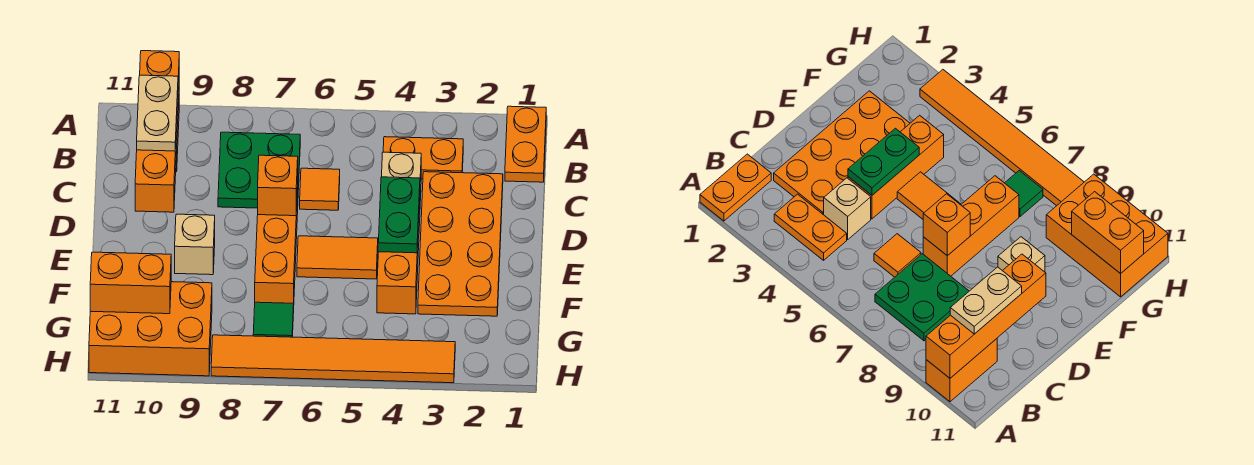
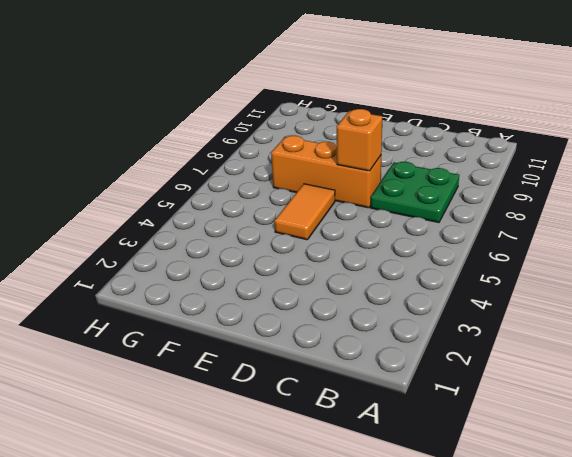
none -> orange 1x2 plate [505,106,546,182]
none -> orange 1x2 brick [926,339,997,402]
none -> orange 1x2 plate [383,137,463,179]

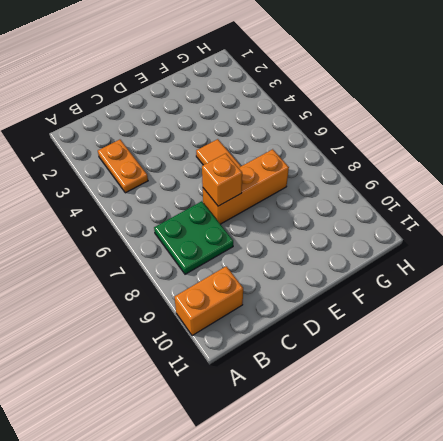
none -> orange 1x2 plate [505,106,546,182]
none -> orange 2x4 plate [418,172,503,316]
none -> tan 1x1 brick [382,152,421,201]

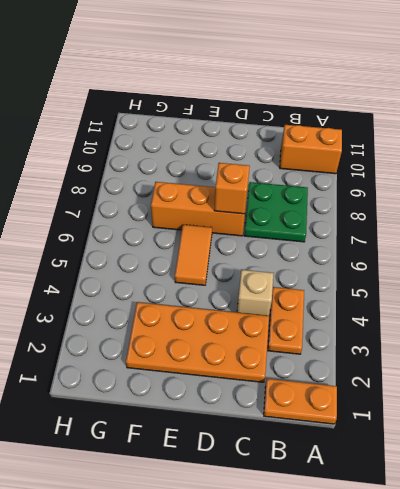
none -> orange 1x1 tile [300,168,340,210]
none -> orange 1x3 brick [377,198,420,314]
none -> tan 1x1 brick [175,214,215,275]

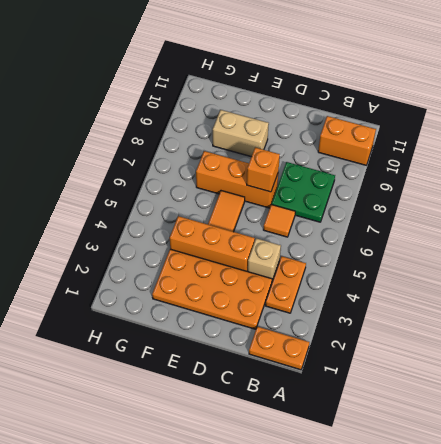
tan 1x2 brick [213,110,269,157] -> tan 1x1 brick [175,214,215,275]
none -> green 1x1 tile [253,302,294,337]
none -> orange 2x3 brick [89,282,212,376]
none -> orange 1x6 tile [211,335,455,383]

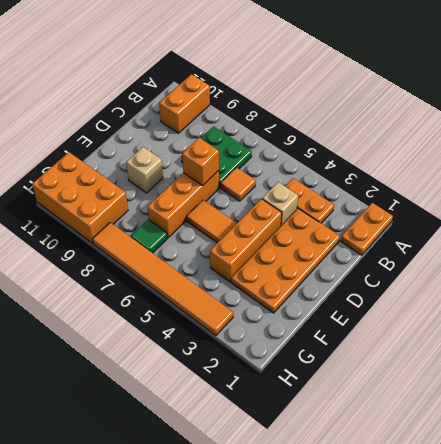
none -> orange 1x4 brick [135,51,179,212]
none -> green 1x2 plate [378,177,420,253]
none -> orange 1x2 brick [90,252,171,314]

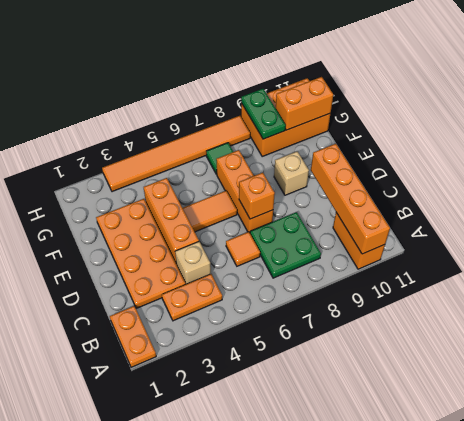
green 1x2 plate [241,89,286,139] -> green 1x2 plate moved to [378,177,420,253]
none -> tan 1x2 plate [137,75,178,151]

